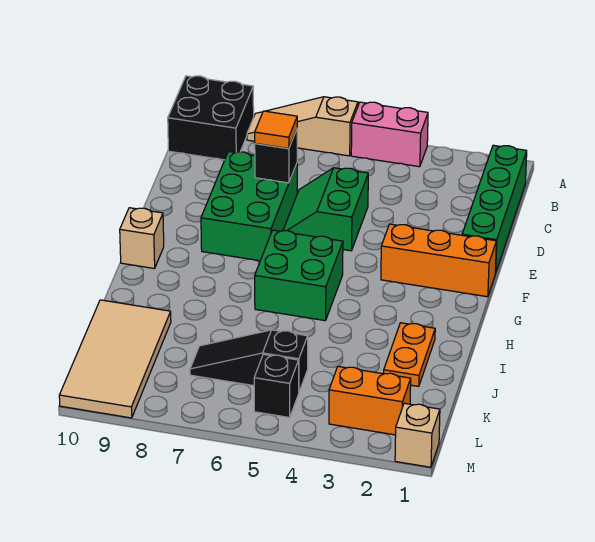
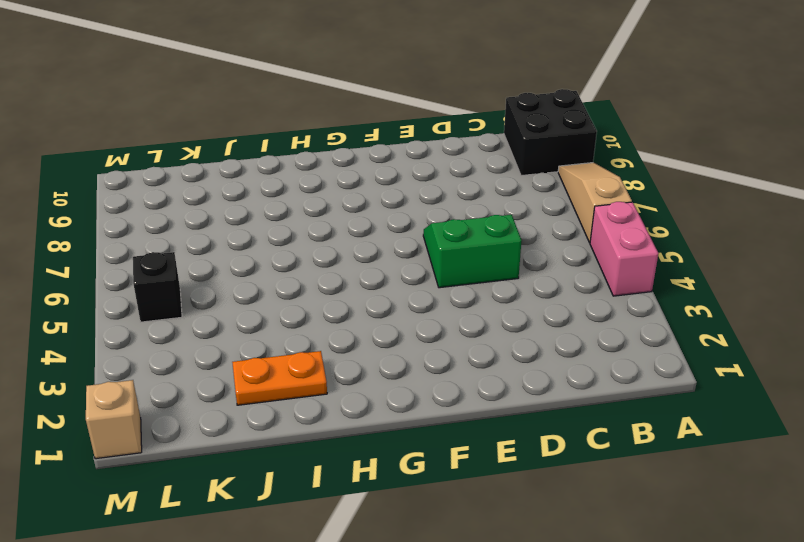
none -> green 1x4 brick [462,145,527,273]
none -> green 2x3 brick [201,152,297,261]
none -> orange 1x3 brick [381,224,496,297]

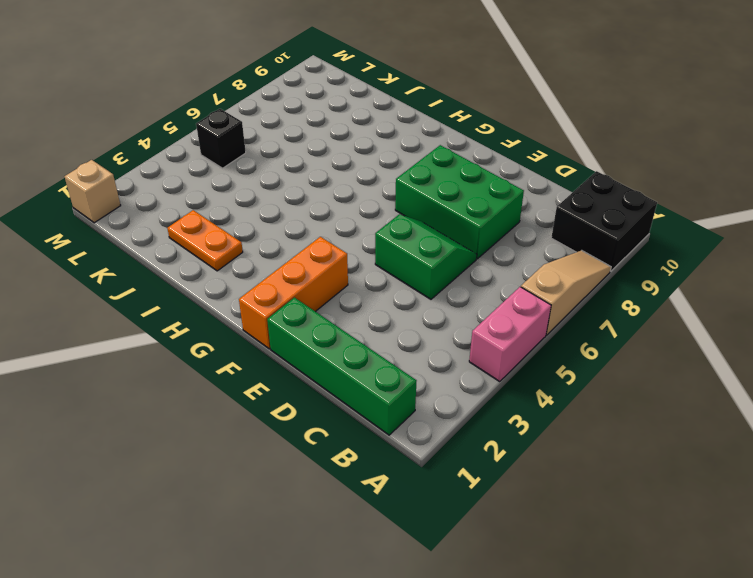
none -> green 2x2 brick [255,230,343,321]
none -> tan 1x1 brick [120,208,164,269]
none -> tan 2x4 tile [59,300,171,418]

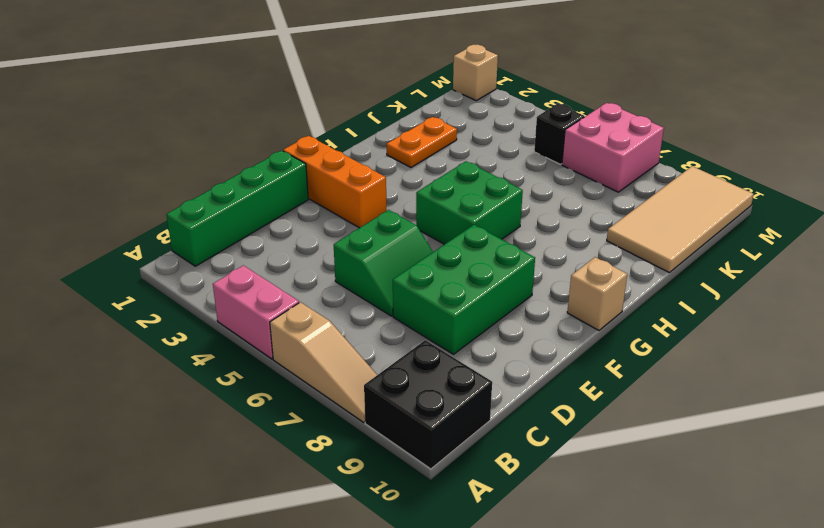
pink 2x2 brick [562,103,664,192] -> none
none -> black 1x3 slope [190,330,308,391]
none -> orange 1x2 brick [329,366,411,435]
none -> black 1x1 brick [255,129,297,183]

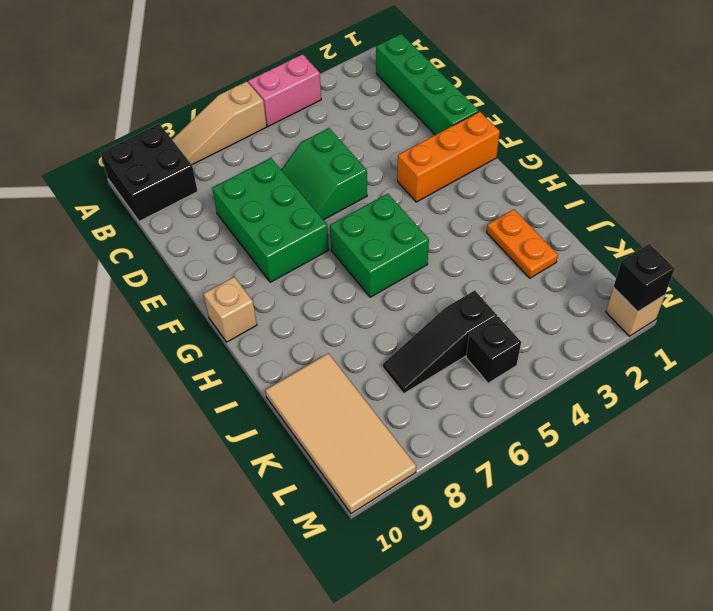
black 1x1 brick [613,244,675,312] -> black 1x1 brick moved to [255,129,297,183]
none -> orange 1x2 brick [329,366,411,435]
none -> orange 1x1 tile [255,111,297,148]

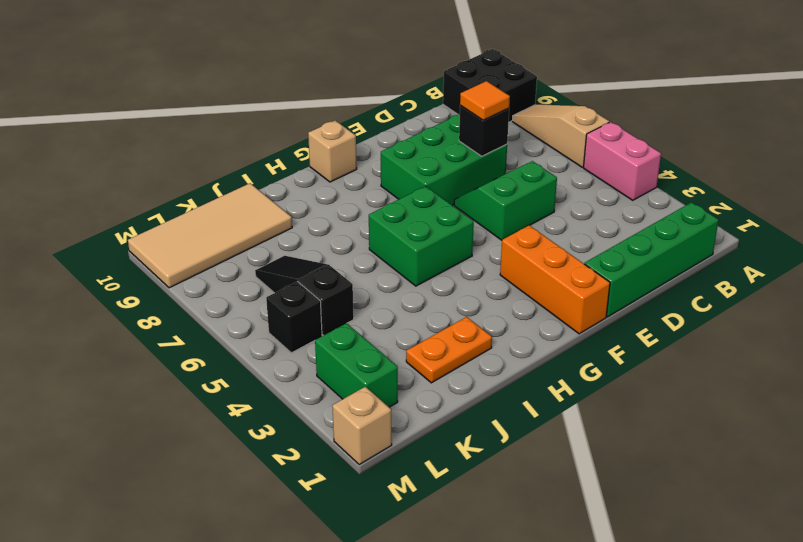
green 1x2 brick [315,323,398,407] -> orange 1x2 brick [329,366,411,435]

